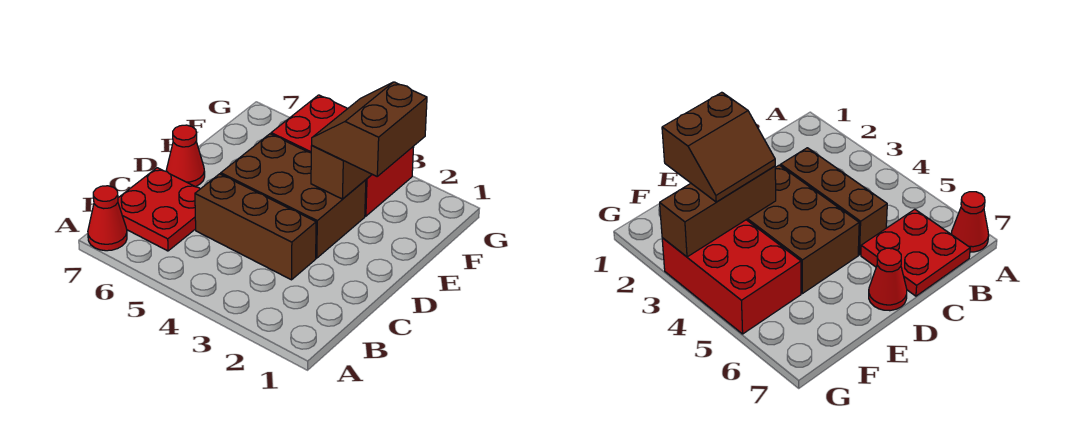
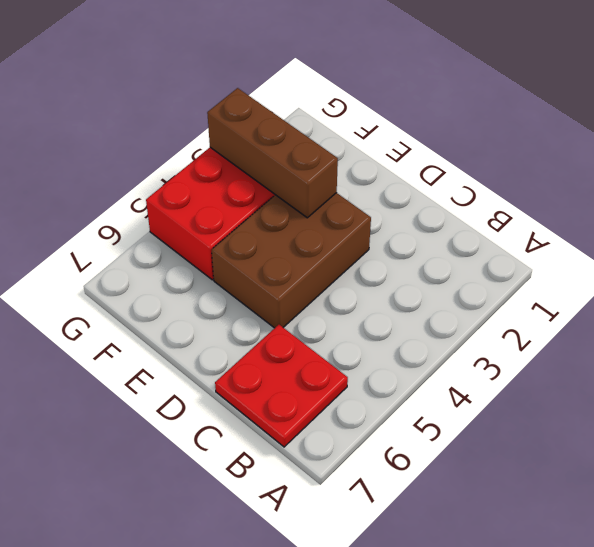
none -> red 1x1 cone [88,186,127,251]
none -> brown 1x3 brick [195,174,316,280]

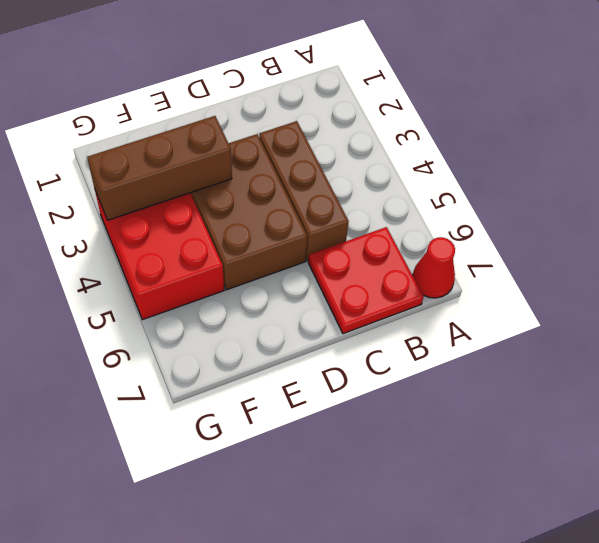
none -> red 1x1 cone [166,125,205,187]
none -> brown 2x2 slope [312,82,427,176]

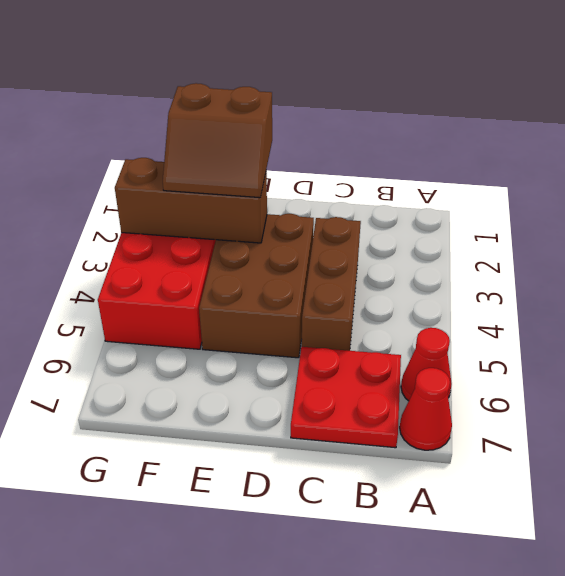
red 1x1 cone [401,328,452,401] -> red 1x1 cone moved to [166,125,205,187]

